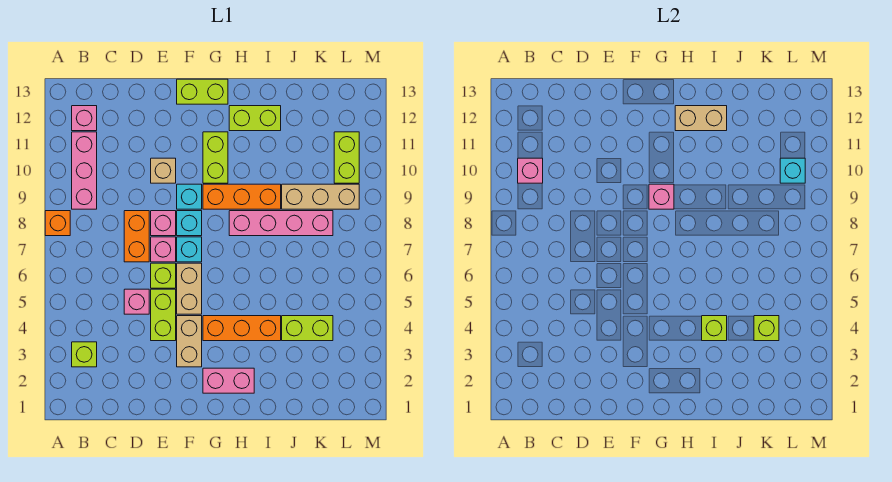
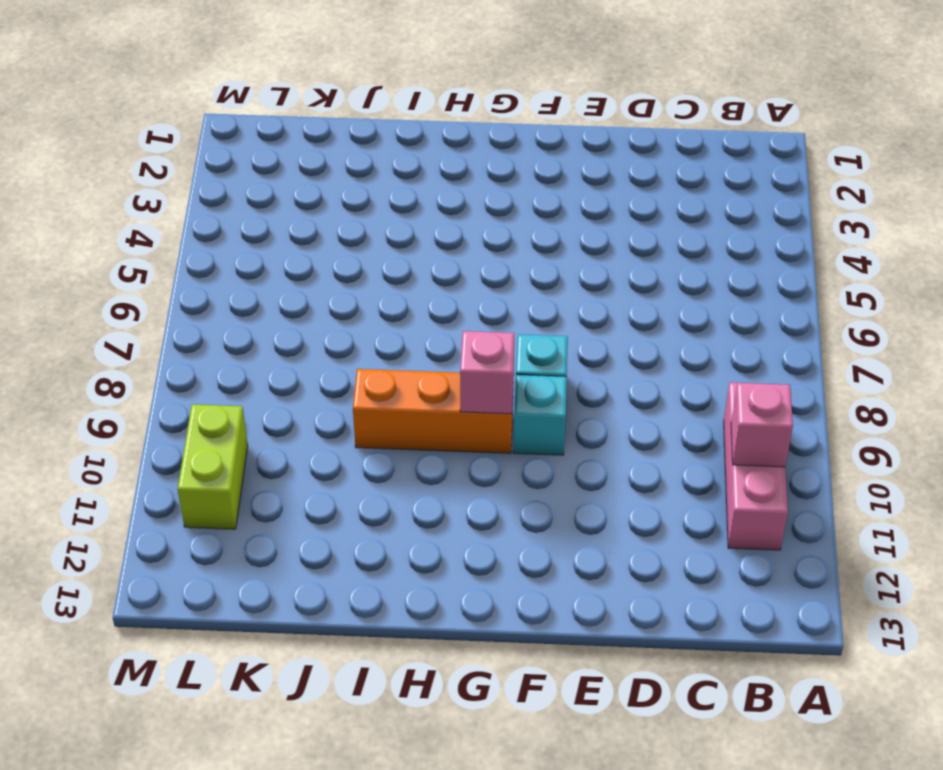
none -> orange 1x1 brick [45,211,70,236]
none -> lime 1x1 brick [72,342,97,367]
none -> pink 1x1 brick [72,106,97,131]
none -> pink 1x1 brick [124,289,149,314]

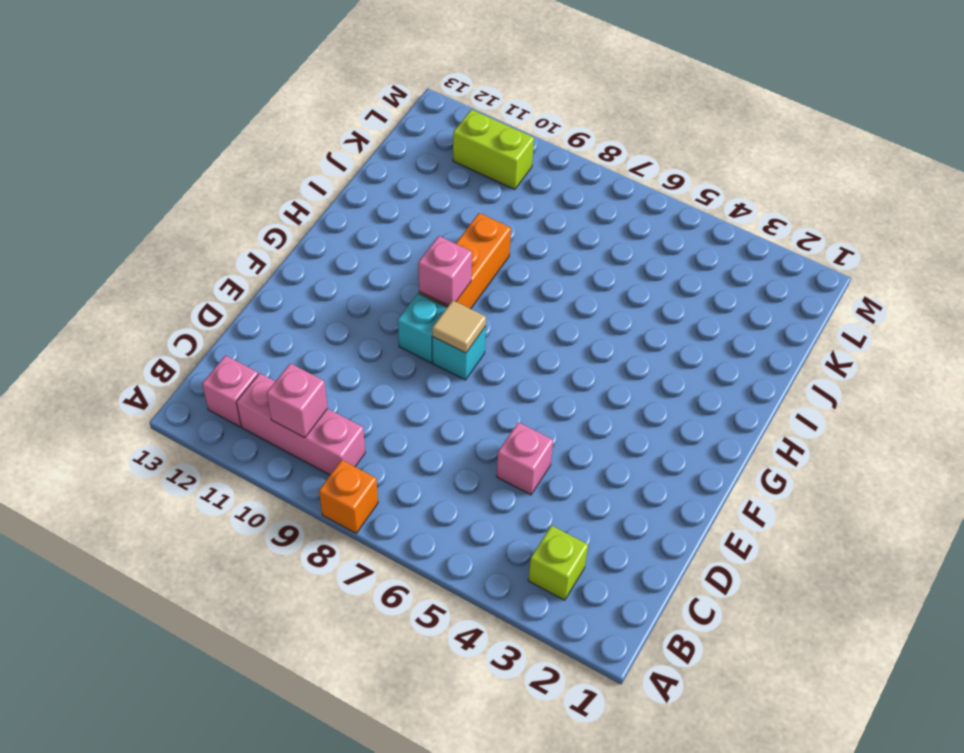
tan 1x1 tile [432,300,486,353] -> none
none -> orange 1x2 brick [124,211,149,262]
none -> lime 1x2 brick [151,289,176,341]
none -> lime 1x1 brick [151,263,176,288]
none -> pink 1x1 brick [151,237,176,262]

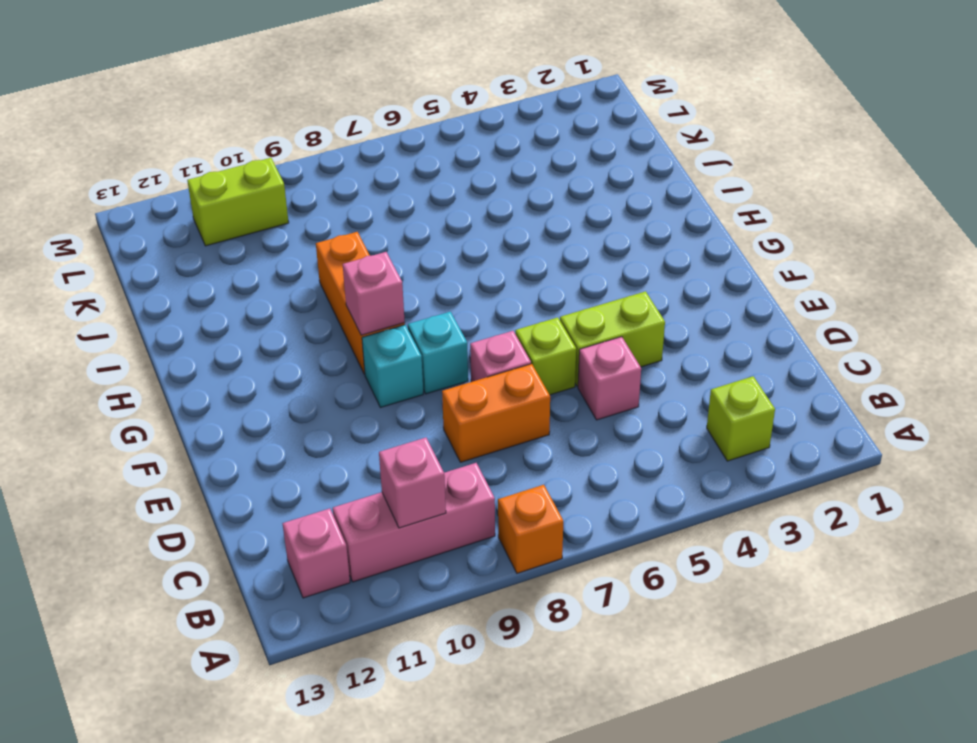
none -> pink 1x1 brick [151,211,176,236]
none -> tan 1x1 brick [151,158,176,183]
none -> tan 1x2 brick [177,316,202,367]
none -> tan 1x2 brick [177,263,202,314]

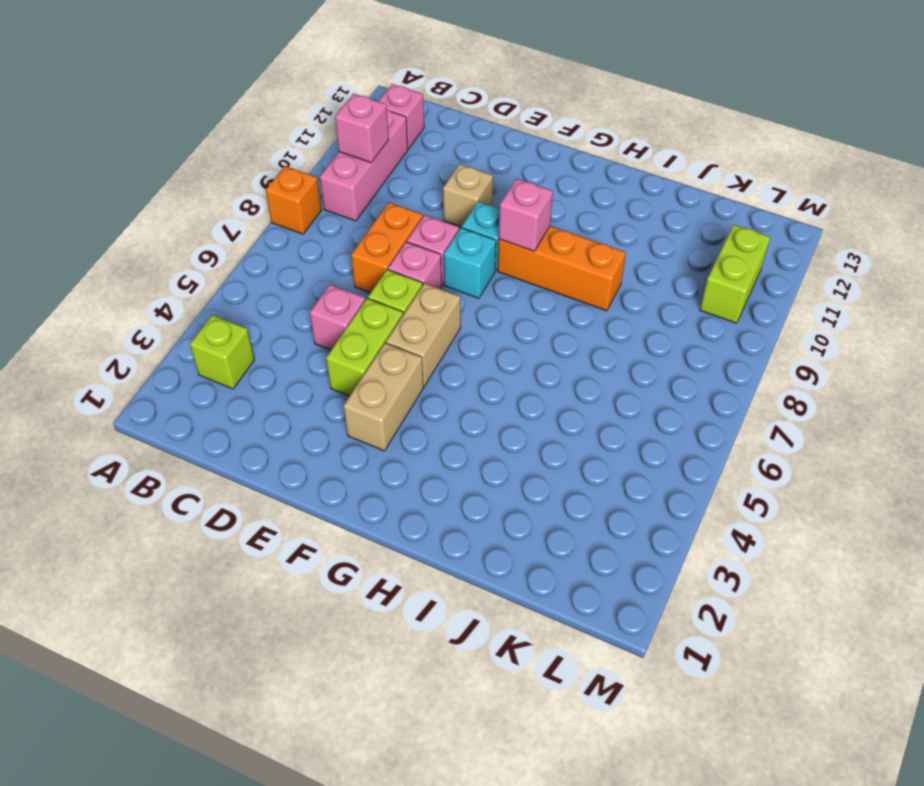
none -> cyan 1x1 brick [177,237,202,262]
none -> lime 1x2 brick [177,79,228,104]
none -> pink 1x2 brick [203,368,254,393]
none -> orange 1x3 brick [203,316,281,341]

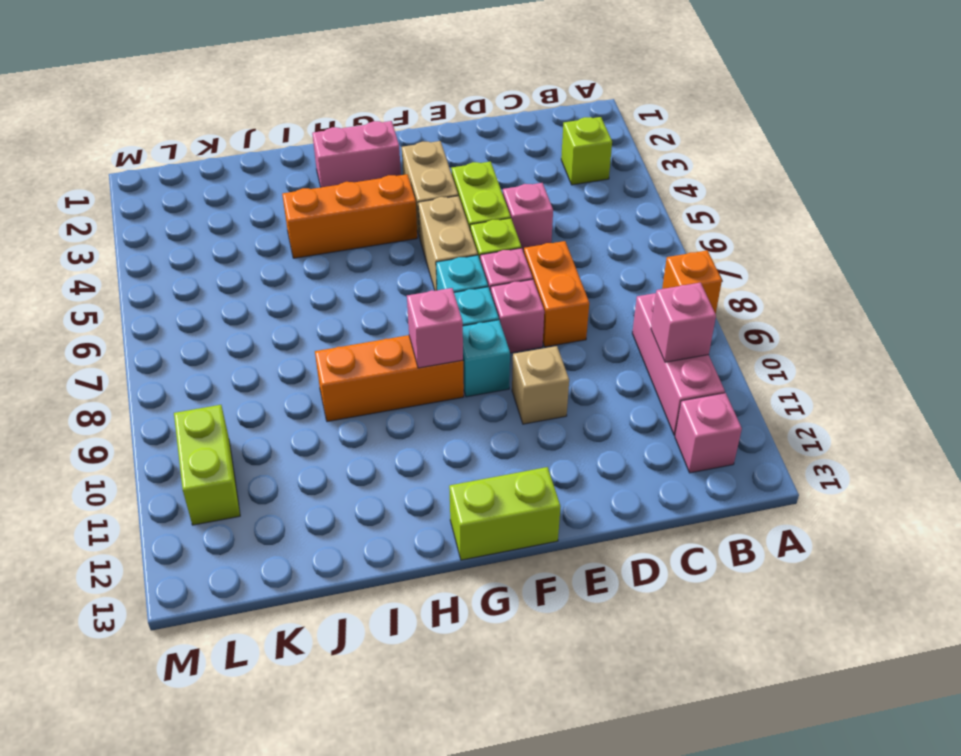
none -> lime 1x2 brick [203,132,228,183]
none -> pink 1x4 brick [229,211,333,236]
none -> lime 1x2 brick [229,106,281,131]
none -> lime 1x2 brick [282,316,333,341]

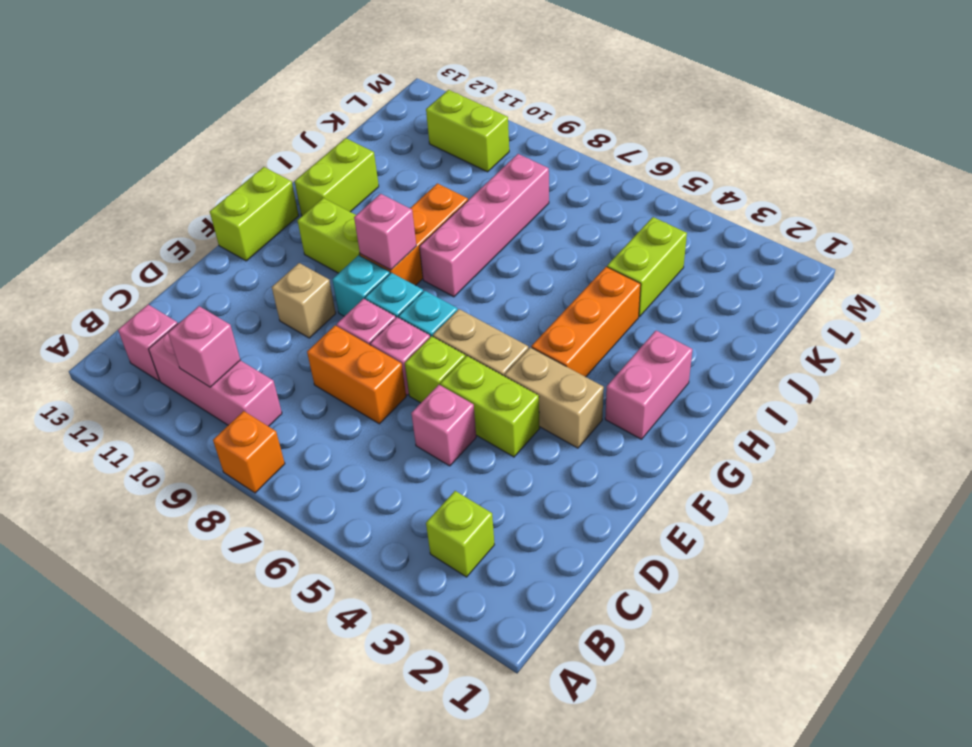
none -> tan 1x3 brick [282,184,359,209]
none -> tan 1x2 brick [675,106,727,131]
none -> lime 1x1 brick [702,316,727,341]
none -> lime 1x1 brick [754,316,779,341]

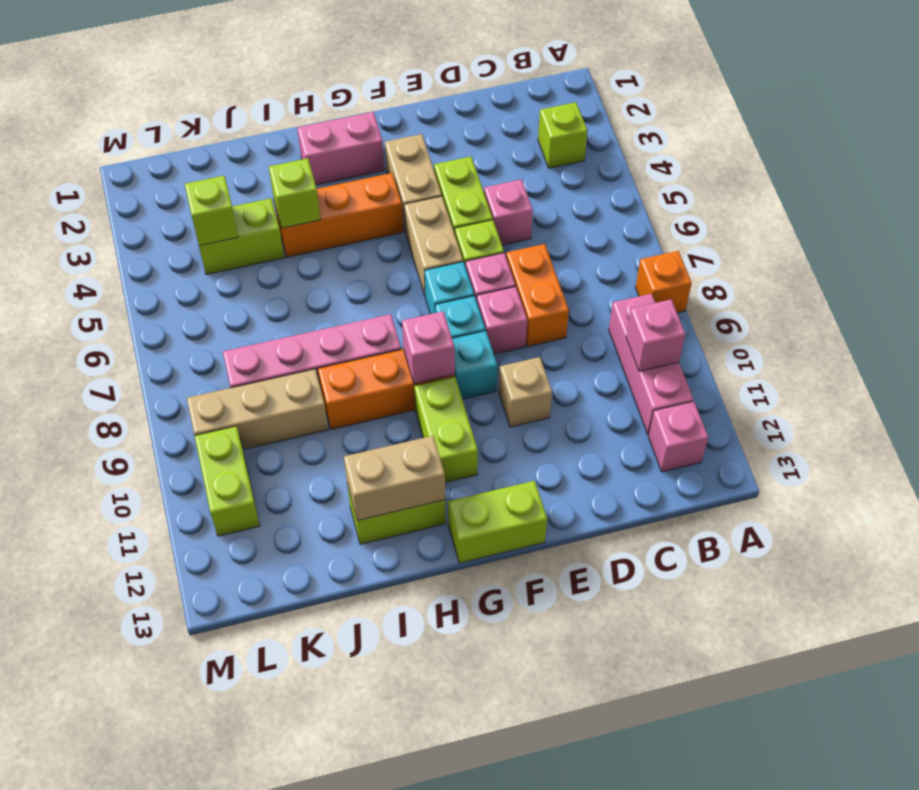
none -> cyan 1x1 brick [780,158,805,183]

